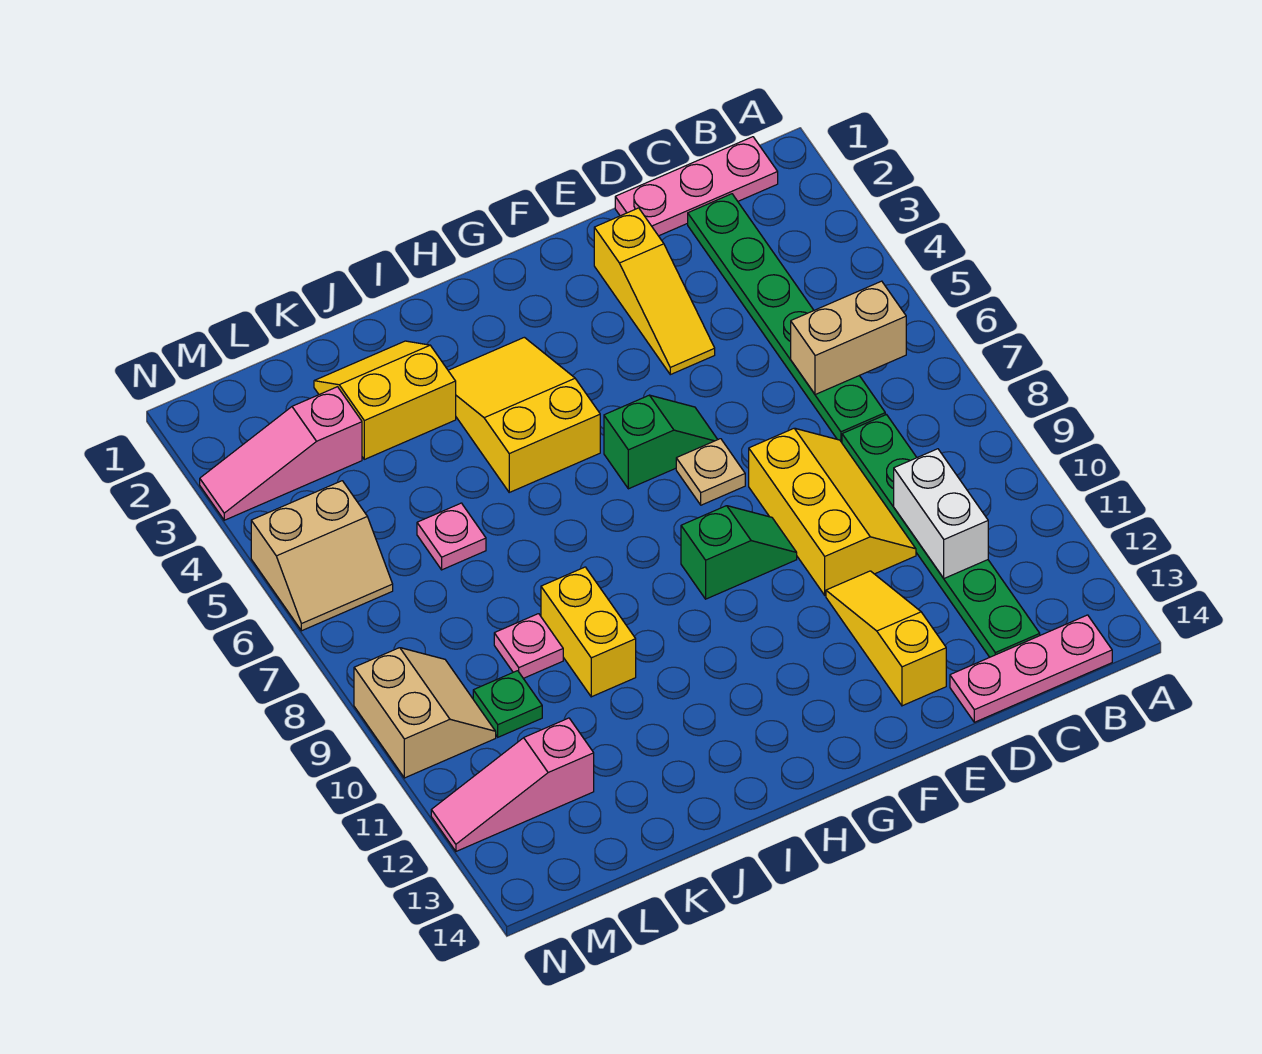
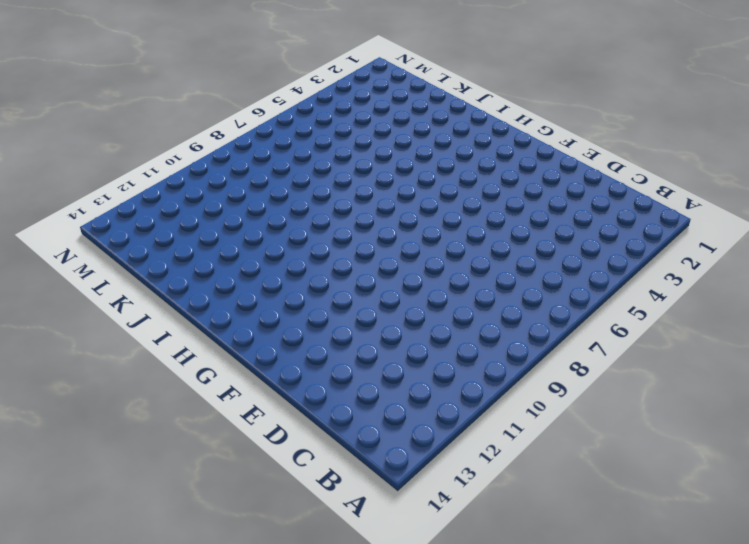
none -> pink 1x3 plate [615,137,778,236]
none -> pink 1x3 plate [950,615,1112,722]
none -> green 1x6 plate [688,194,885,442]

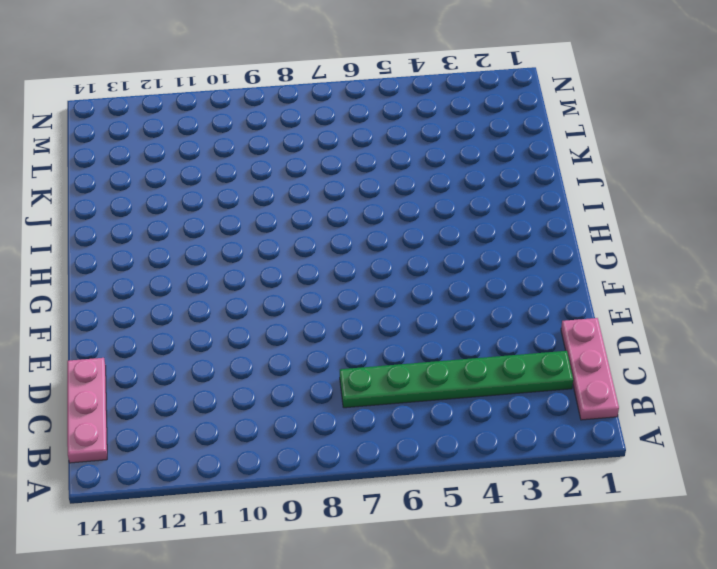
none -> green 1x6 plate [842,415,1040,657]
none -> yellow 2x3 slope [749,428,916,595]
none -> yellow 1x3 slope [594,208,715,375]

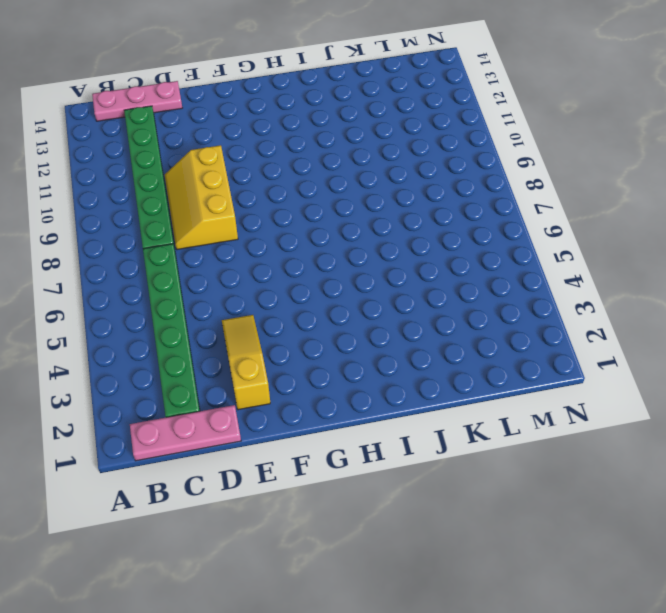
none -> yellow 1x3 slope [826,571,946,706]
none -> green 1x2 slope [604,395,718,489]
none -> tan 1x1 plate [676,439,745,505]

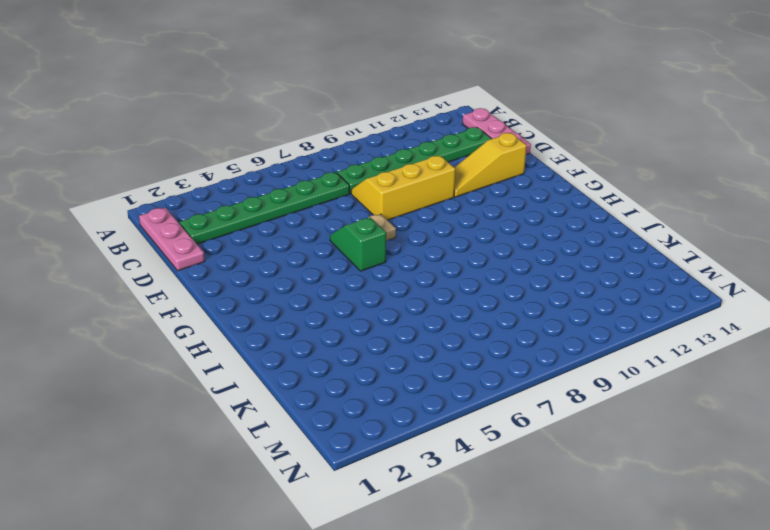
none -> yellow 1x3 slope [594,208,715,375]
none -> green 1x2 slope [681,506,797,599]
none -> yellow 2x3 slope [448,337,600,492]

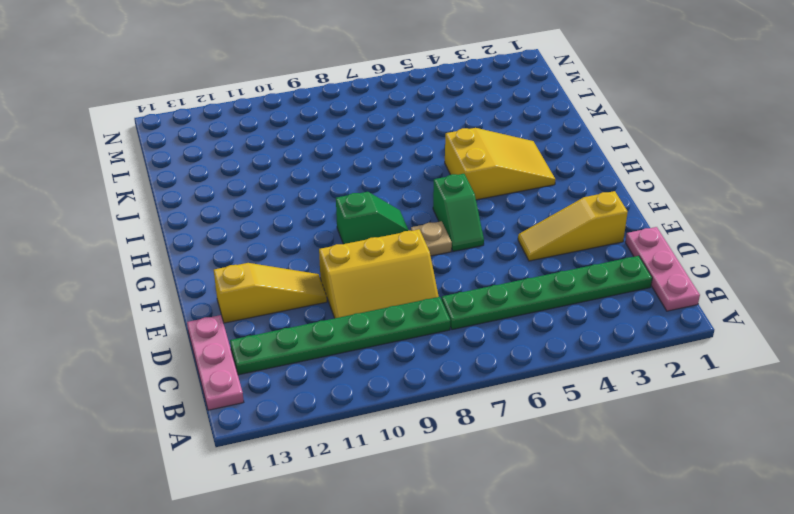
green 1x2 slope [336,192,408,244] -> green 1x2 slope turned to [681,506,797,599]
none -> yellow 2x2 slope [314,341,456,459]
none -> yellow 1x2 brick [541,567,636,697]
none -> pink 1x1 plate [417,503,486,570]

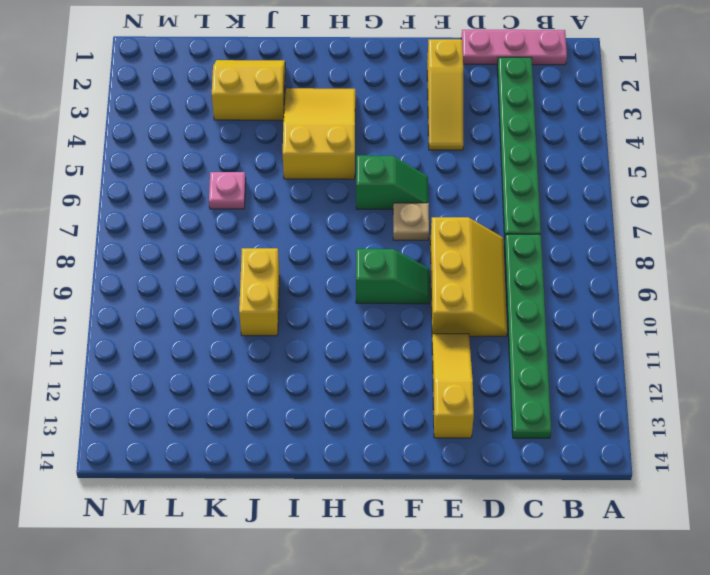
none -> pink 1x3 plate [950,615,1112,722]
none -> pink 1x1 plate [494,614,563,678]
none -> pink 1x3 slope [200,387,362,520]

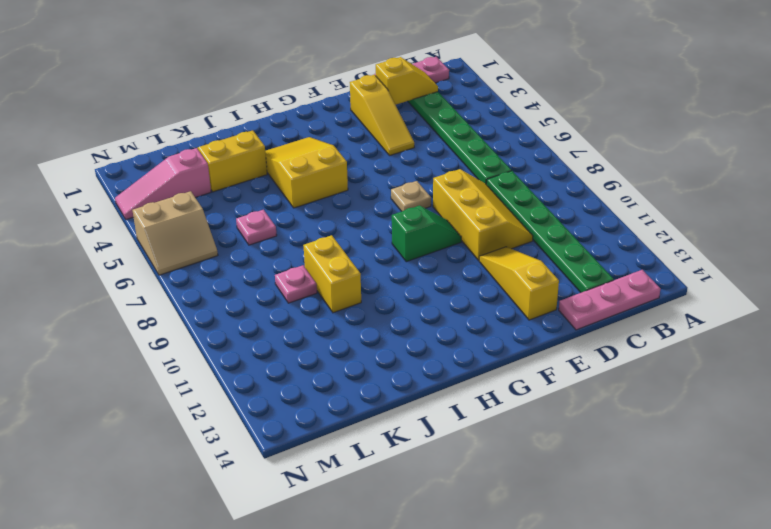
yellow 1x2 slope [376,57,438,105] -> none
none -> green 1x2 slope [604,395,718,489]
none -> green 1x1 plate [473,671,542,737]
none -> pink 1x3 slope [431,718,594,851]

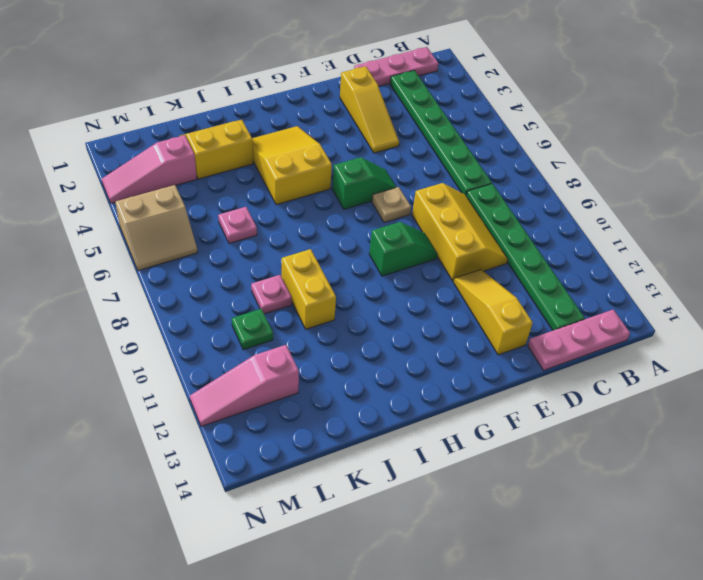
none -> tan 2x2 slope [354,648,496,778]
none -> tan 1x2 brick [791,281,906,395]
none -> white 1x2 brick [894,449,988,578]

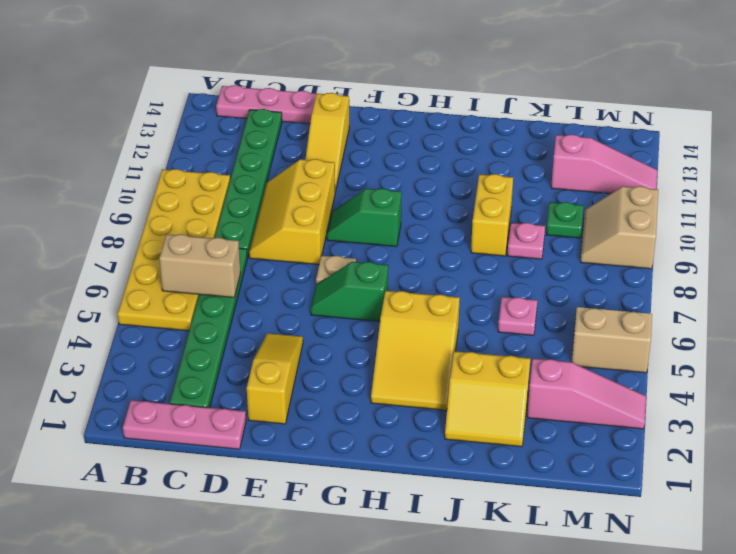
yellow 2x6 plate [118,169,230,331] -> none
none -> white 1x2 brick [894,449,988,578]

